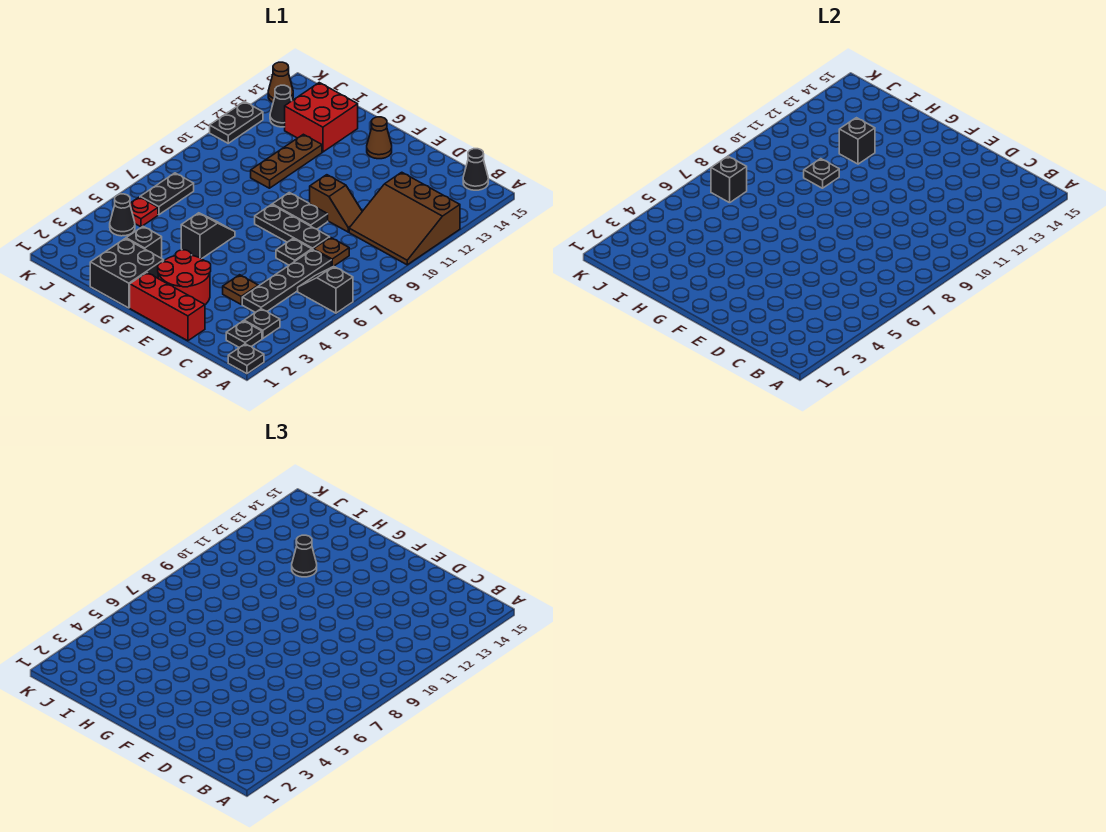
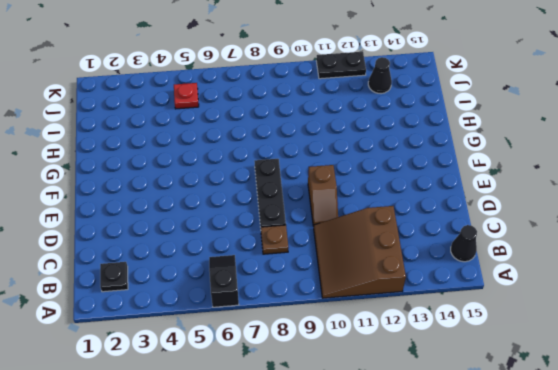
none -> black 1x1 plate [228,344,264,374]
none -> black 1x1 plate [244,309,280,338]
none -> black 1x4 plate [242,249,331,312]
none -> red 1x3 brick [130,272,205,341]

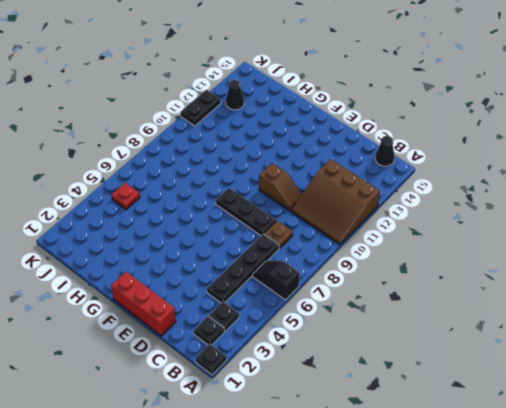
none -> brown 1x1 plate [223,275,258,304]
none -> black 1x1 plate [276,239,312,265]
none -> red 2x2 round brick [158,250,211,305]
none -> black 1x2 plate [272,193,328,229]

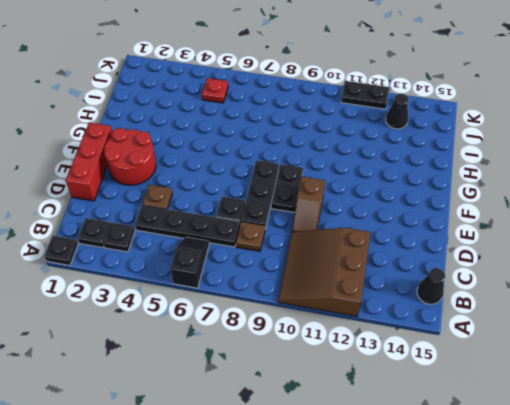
none -> brown 1x1 cone [367,117,392,159]
none -> black 2x2 brick [90,238,164,308]
none -> black 1x2 slope [181,213,235,259]
none -> black 1x1 brick [126,227,162,258]

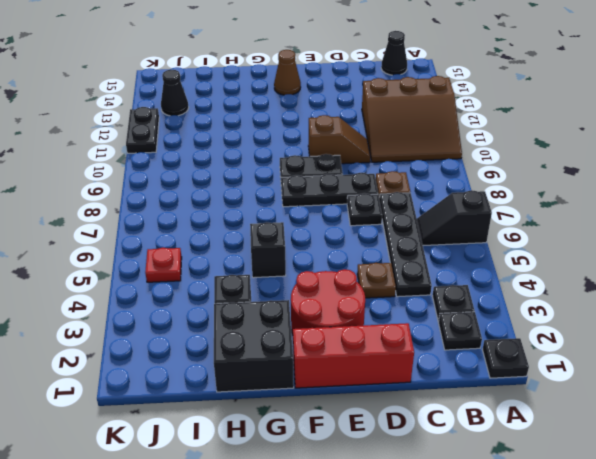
none -> brown 1x3 plate [251,134,322,188]
none -> red 2x2 brick [285,83,358,152]
none -> black 1x1 cone [110,194,135,236]
none -> black 1x2 plate [140,173,194,215]

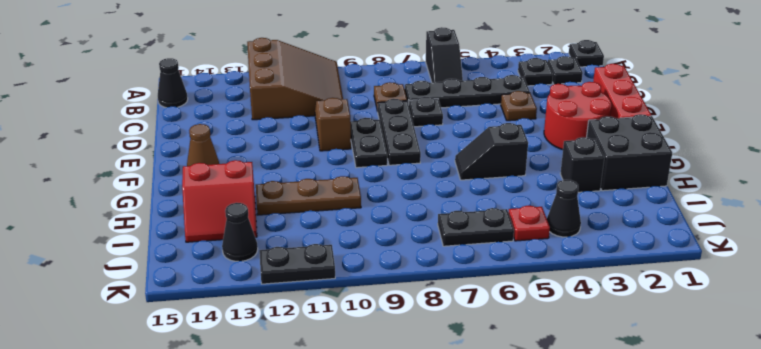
red 2x2 slope [182,160,257,242] -> red 2x2 brick [285,83,358,152]
none -> brown 1x1 cone [268,62,293,102]
none -> black 1x1 plate [804,159,839,188]
none -> black 1x1 brick [839,118,875,164]
none -> black 1x1 brick [711,156,747,203]

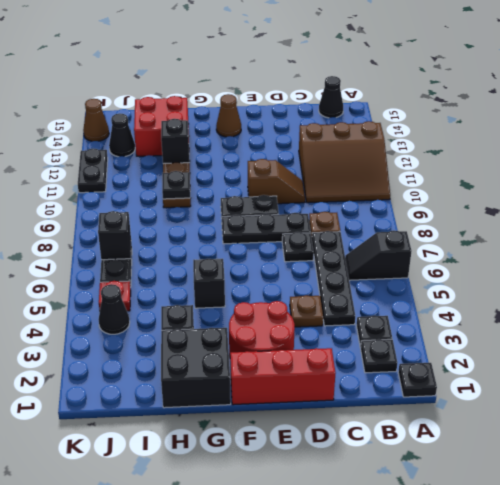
none -> black 1x1 cone [292,535,317,577]

